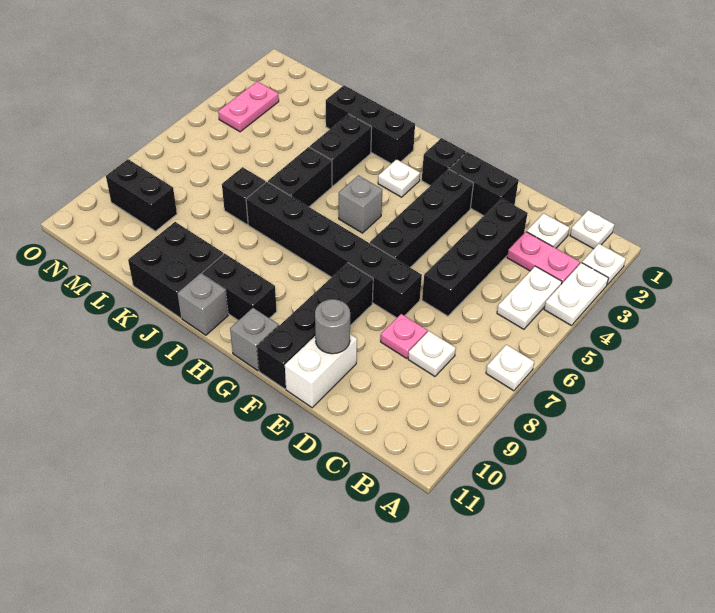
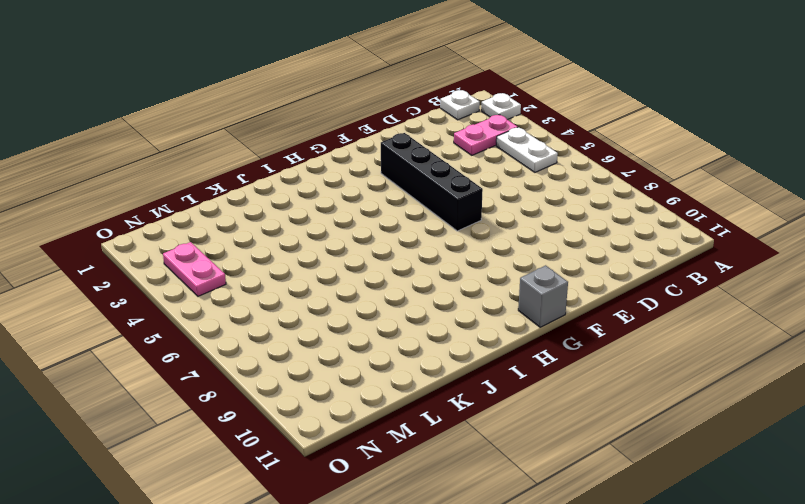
none -> white 1x2 plate [544,263,608,326]
none -> white 1x1 plate [486,345,534,391]
none -> white 1x1 plate [527,213,570,248]

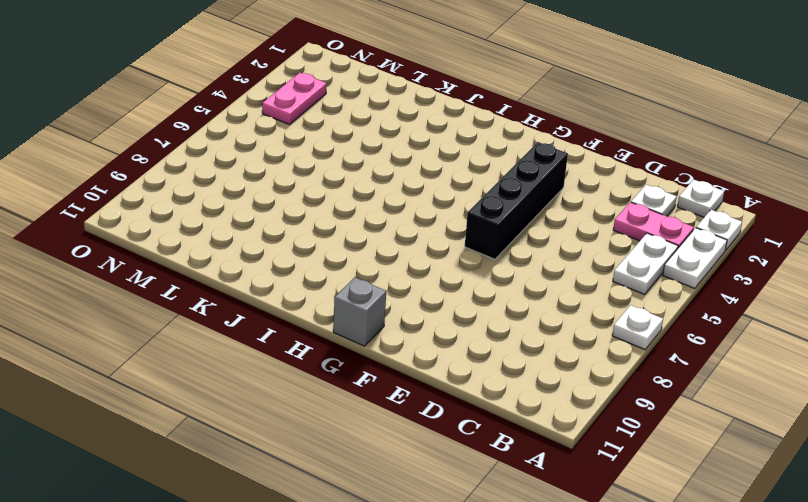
none -> white 1x1 plate [408,331,456,376]
none -> black 1x4 brick [422,198,528,316]
none -> pink 1x1 plate [381,314,427,359]

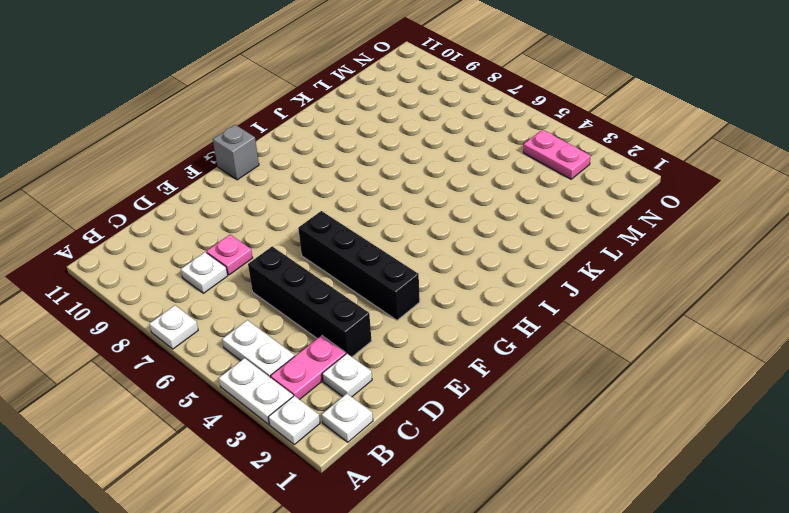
none -> black 1x2 brick [449,152,519,216]
none -> black 1x6 brick [246,182,422,318]
none -> white 1x2 brick [285,334,357,408]

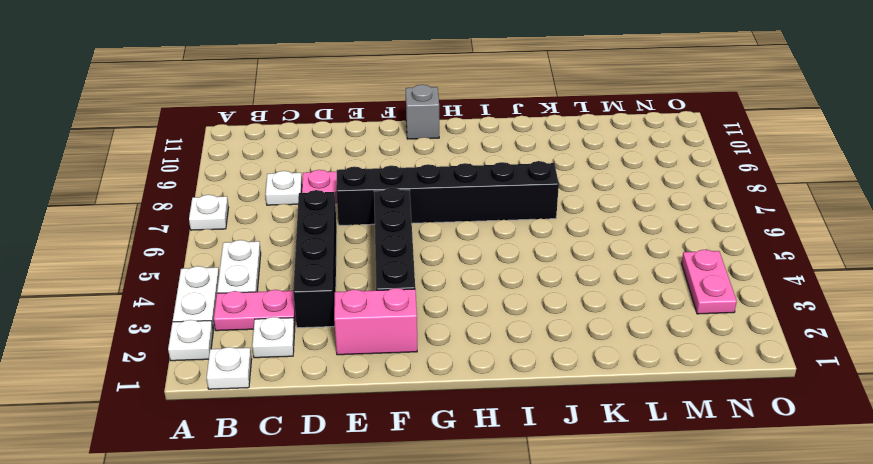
pink 1x2 brick [334,288,417,355] -> black 1x2 brick [449,152,519,216]
none -> white 1x2 brick [285,334,357,408]
none -> black 1x4 brick [257,263,373,389]
none -> black 1x1 brick [422,138,466,186]

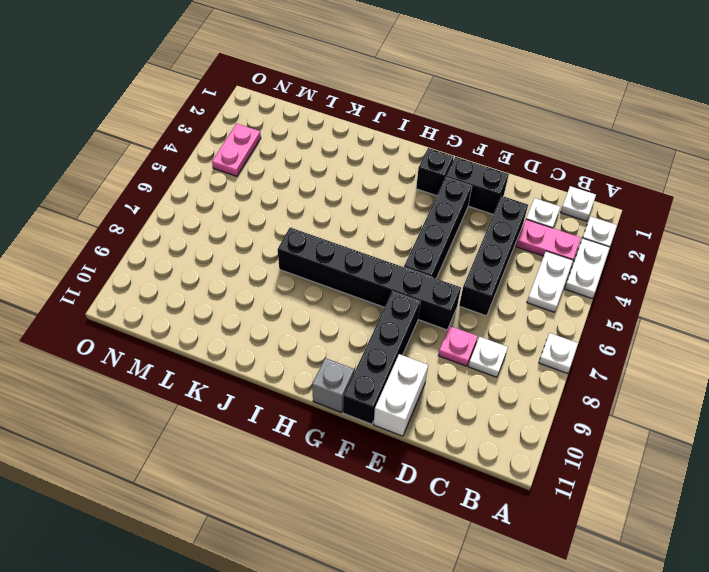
none -> white 1x1 plate [378,159,420,197]
none -> grey 1x1 brick [339,175,382,233]
none -> black 1x2 brick [202,254,277,321]

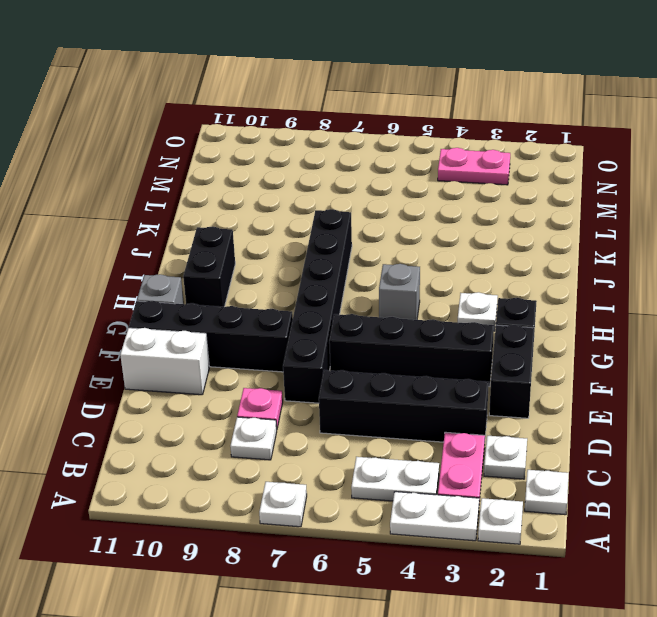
none -> black 1x3 brick [326,85,415,164]
none -> grey 1x1 brick [178,274,228,335]
none -> black 1x2 brick [310,114,372,186]

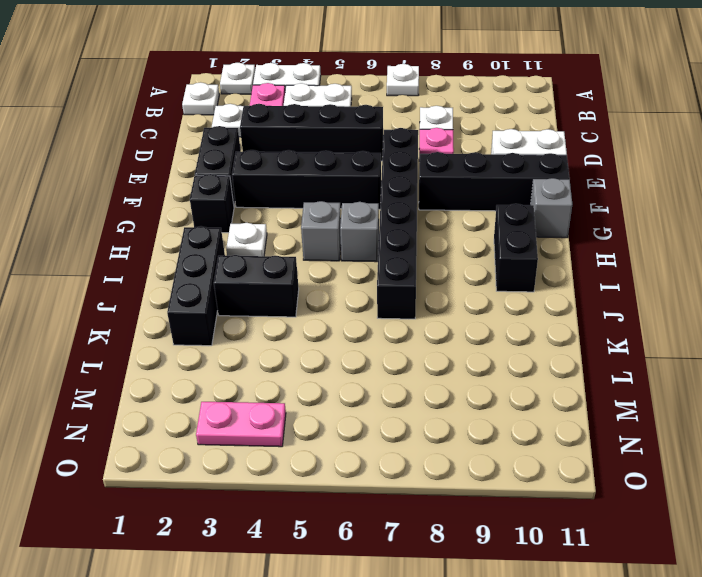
grey 1x1 brick [340,202,379,262] -> grey 1x1 brick moved to [178,274,228,335]
none -> black 1x2 brick [268,147,332,207]
none -> black 2x2 brick [128,222,223,318]
none -> black 1x1 brick [222,167,266,224]

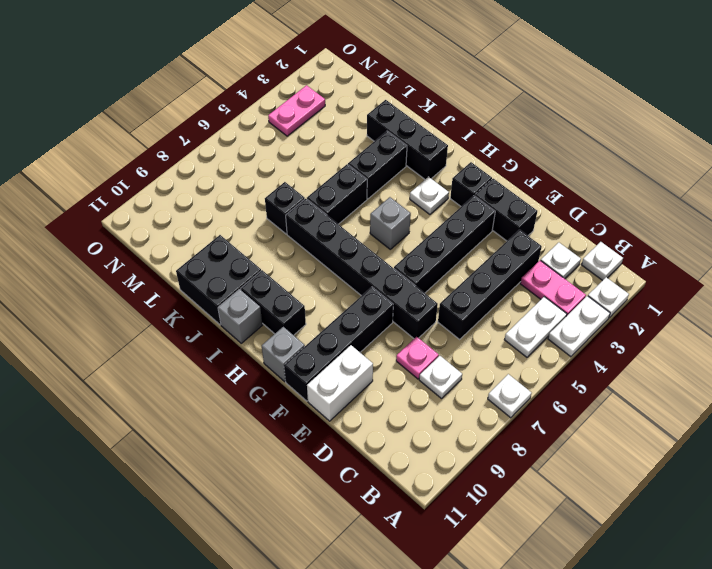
none -> black 1x2 brick [106,159,177,231]
none -> grey 1x1 round brick [315,299,350,354]

